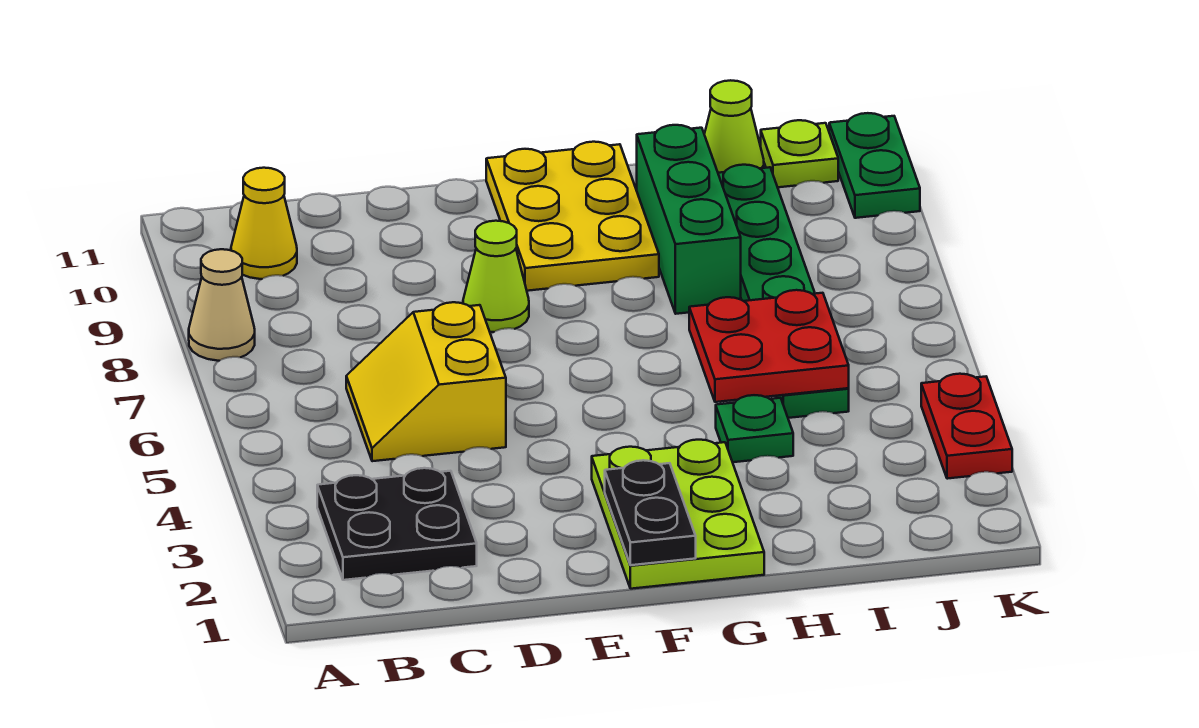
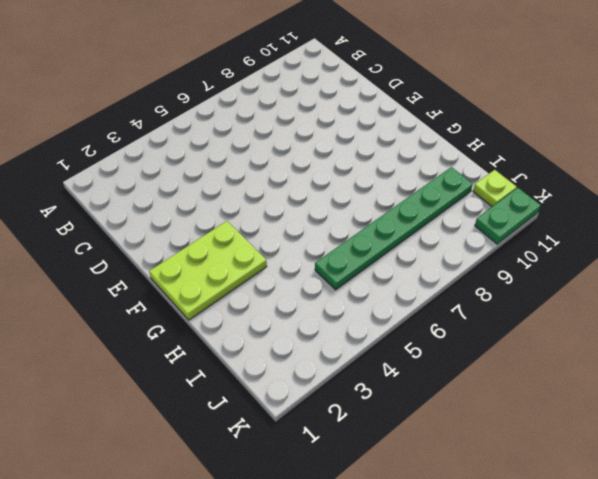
none -> tan 1x1 cone [189,249,255,361]
none -> black 2x2 plate [317,468,477,580]
none -> yellow 1x1 cone [231,168,297,279]

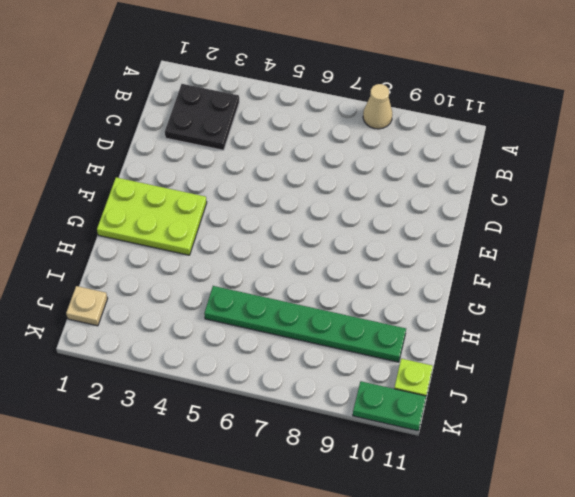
tan 1x1 plate [66,286,108,326] -> none
none -> yellow 1x1 cone [231,168,297,279]
none -> yellow 2x2 slope [346,302,506,461]
none -> lime 1x1 cone [463,221,529,332]

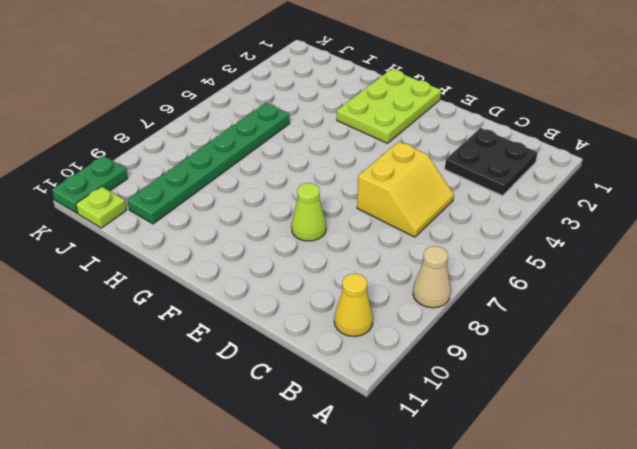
none -> yellow 2x3 plate [486,142,659,291]
none -> green 1x1 plate [716,395,793,462]
none -> green 1x3 brick [637,125,741,314]

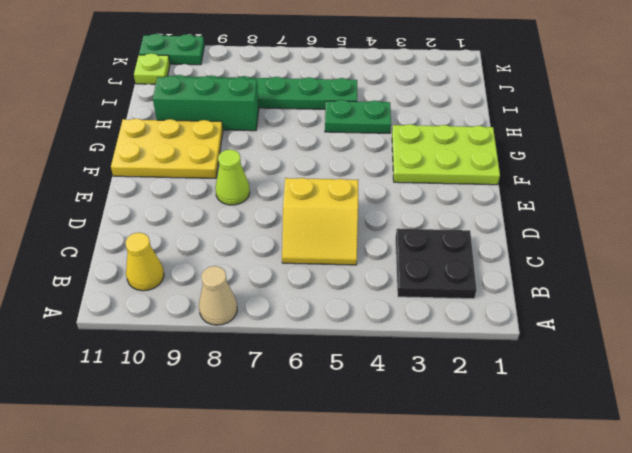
green 1x2 plate [325,100,391,133] -> green 1x1 plate [716,395,793,462]
none -> lime 1x1 cone [704,80,764,173]
none -> red 1x2 plate [921,374,1012,479]
none -> black 1x2 plate [605,460,696,565]

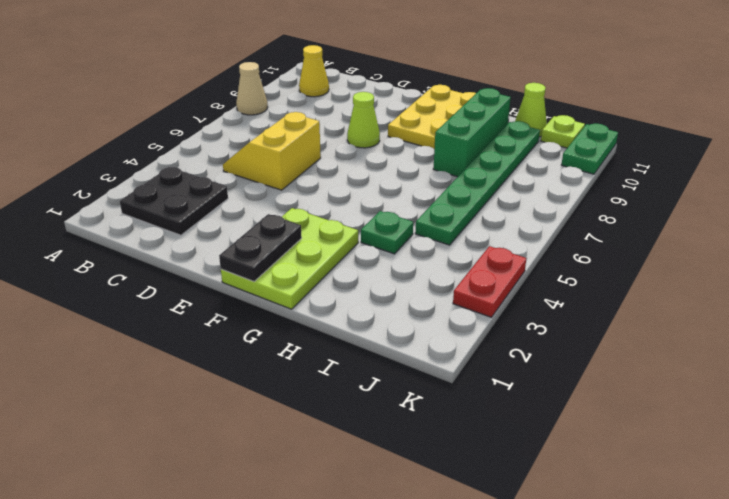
none -> red 2x2 plate [689,290,849,402]

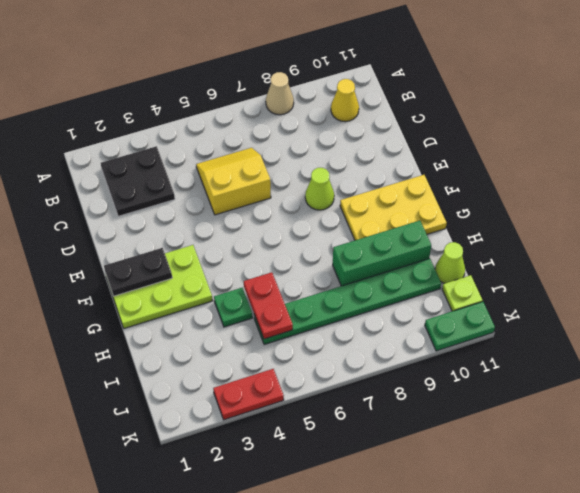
red 1x2 plate [244,272,293,339] -> red 2x2 plate [689,290,849,402]

